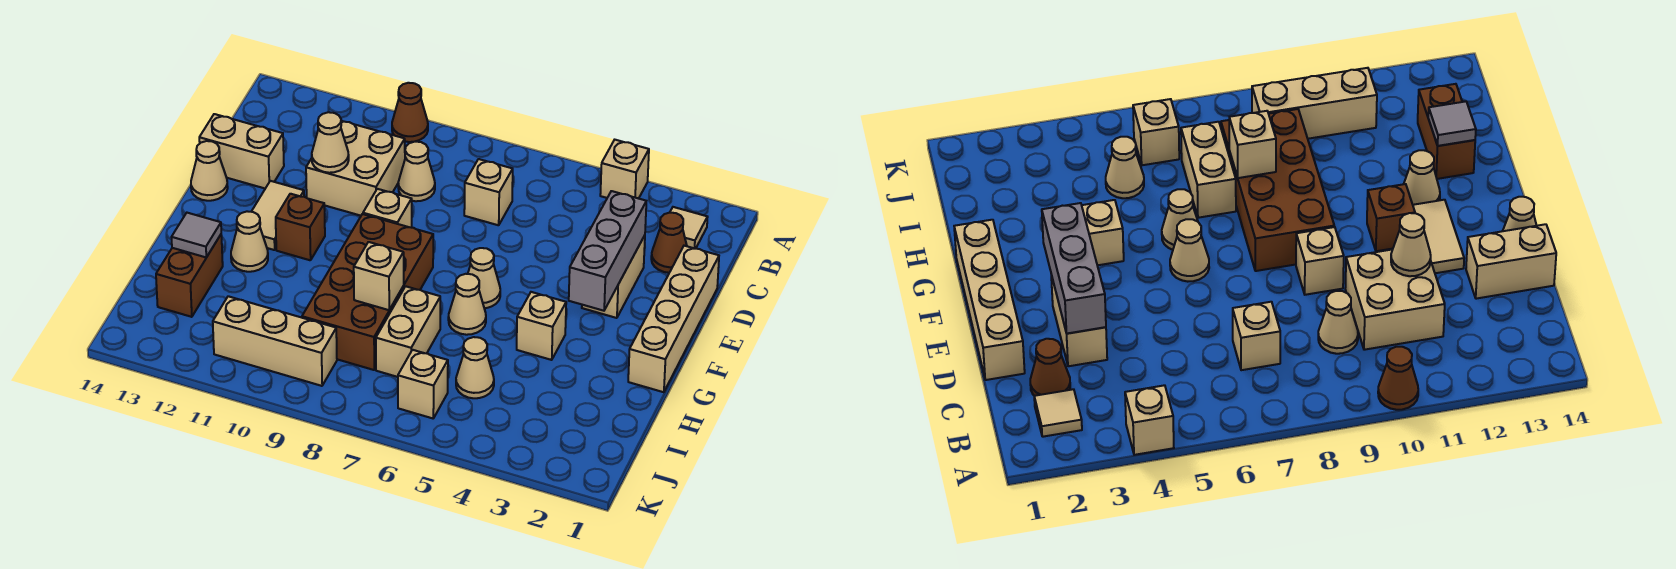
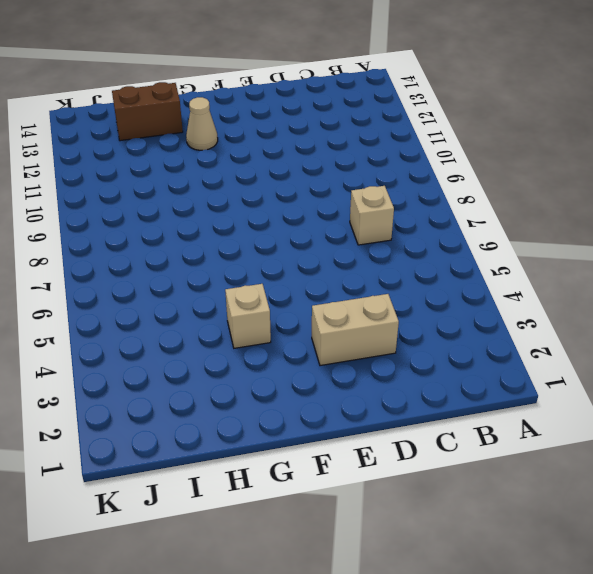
none -> tan 1x1 brick [600,140,649,199]
none -> brown 1x1 cone [392,83,428,142]
none -> tan 1x1 tile [670,207,708,249]

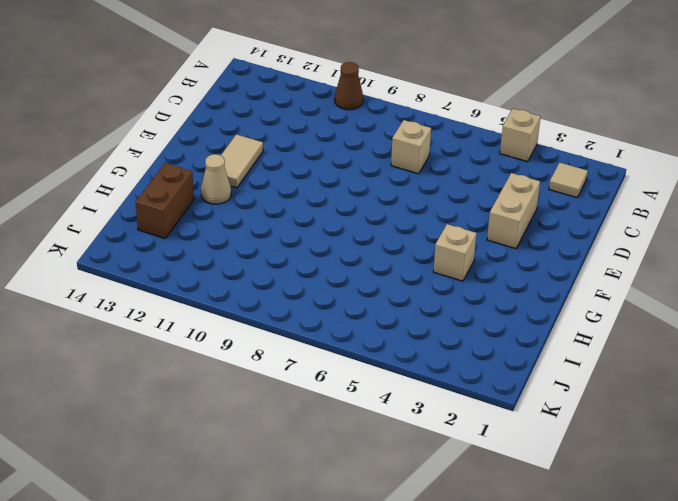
none -> brown 1x1 cone [651,213,687,273]
none -> tan 1x1 cone [398,142,435,201]
none -> tan 2x2 brick [306,121,405,216]

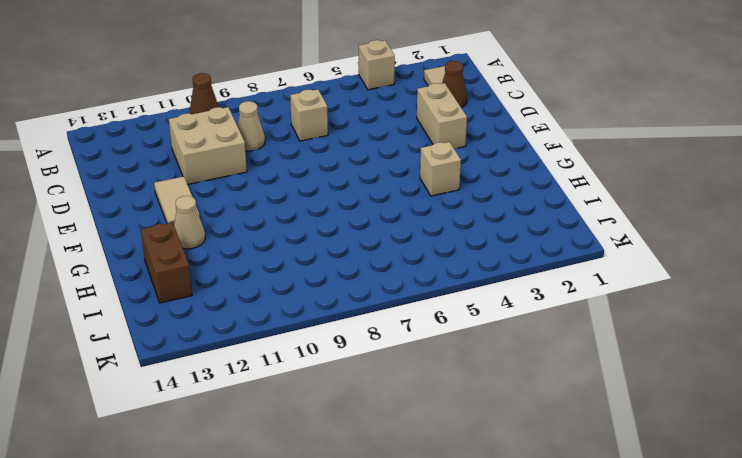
none -> tan 1x4 brick [628,246,719,392]
none -> tan 1x2 brick [199,114,284,188]
none -> tan 1x1 brick [363,189,412,228]

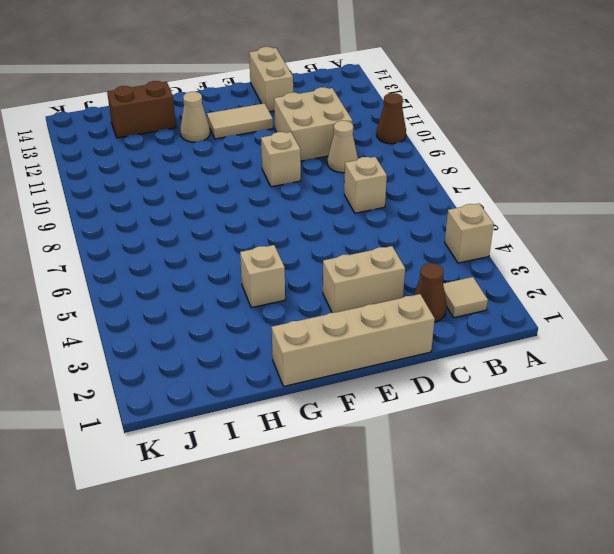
none -> tan 1x1 cone [191,141,228,201]
none -> tan 1x1 cone [468,248,500,308]
none -> brown 2x4 brick [302,214,433,370]

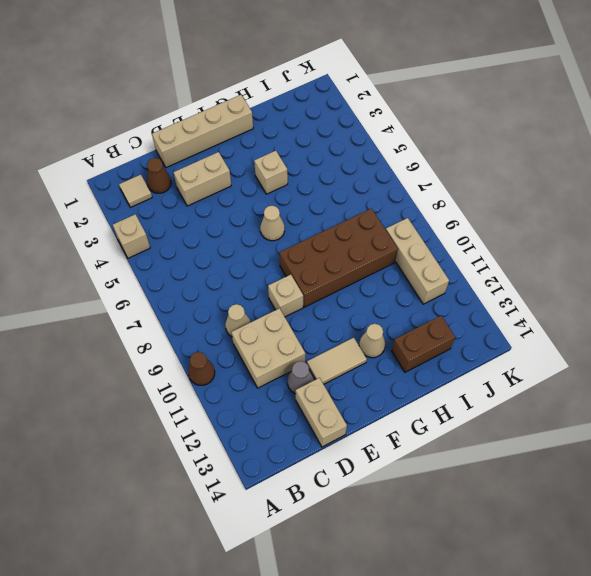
grey 1x1 cone [287,361,313,394] -> none
none -> tan 1x1 brick [464,159,513,225]
none -> tan 1x1 cone [191,141,228,201]
none -> brown 1x1 brick [276,194,325,260]

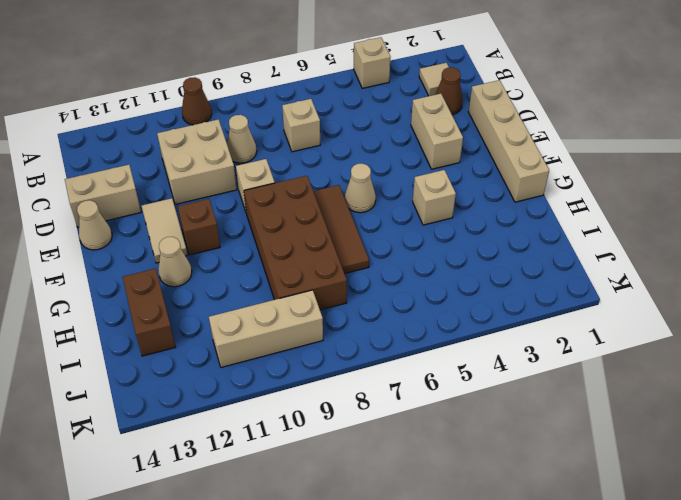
brown 1x3 tile [313,185,369,274] -> tan 1x2 brick [376,286,440,377]
none -> tan 1x1 cone [448,274,486,335]
none -> tan 1x1 cone [456,337,494,398]
none -> tan 1x1 brick [398,350,448,418]

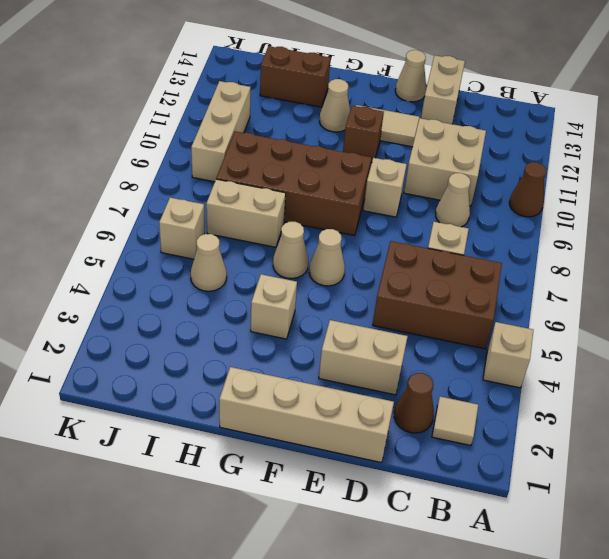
brown 2x3 brick [373,241,502,349] -> none
none -> grey 1x3 brick [569,191,646,311]
none -> tan 1x1 cone [312,112,349,173]
none -> tan 1x1 brick [354,242,404,310]

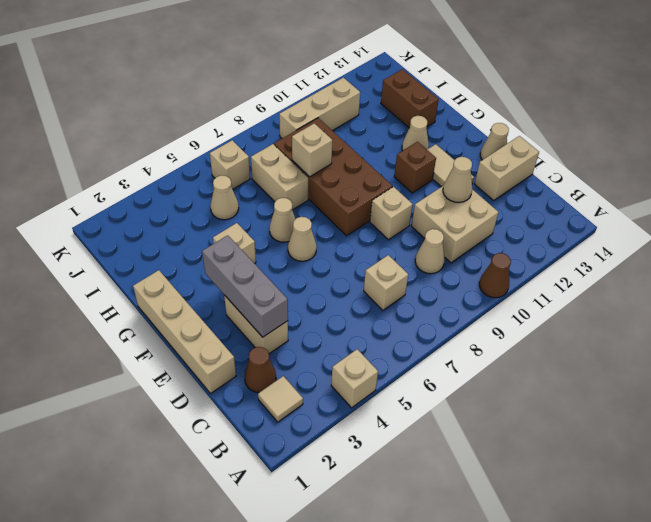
none -> grey 1x1 tile [172,213,221,257]

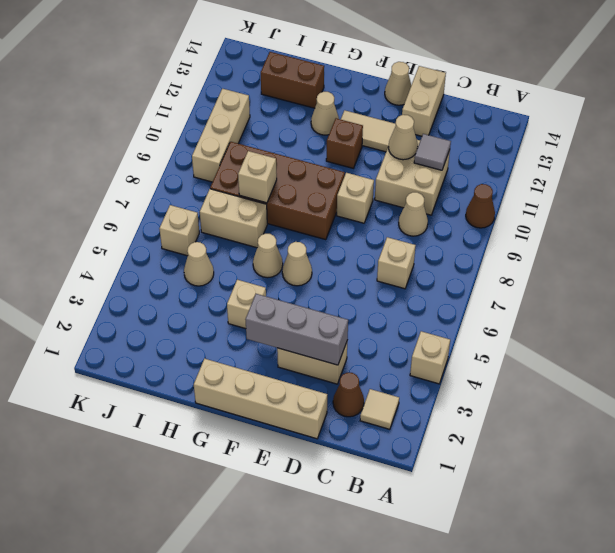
grey 1x1 tile [414,134,451,170] -> grey 1x1 tile moved to [172,213,221,257]

